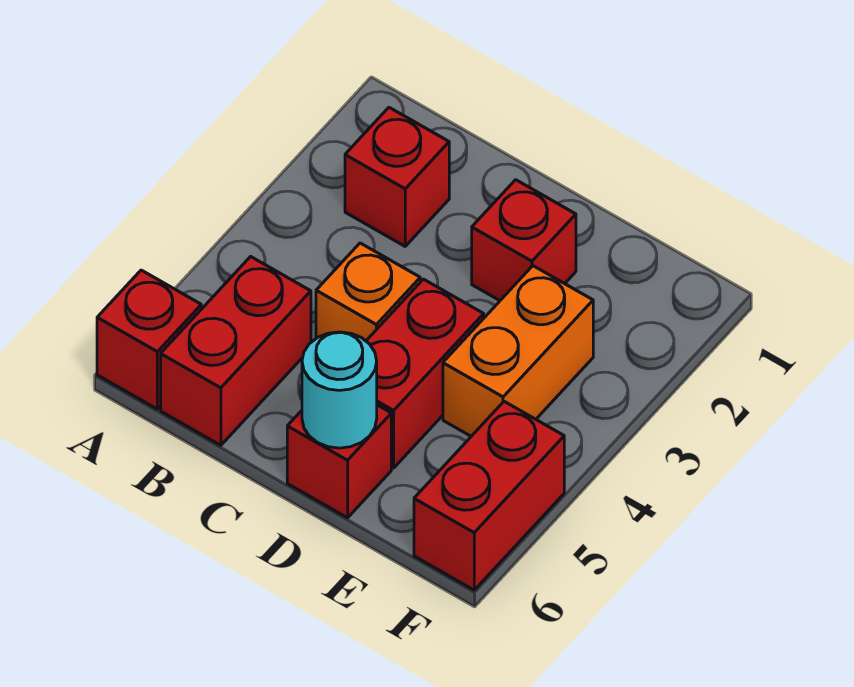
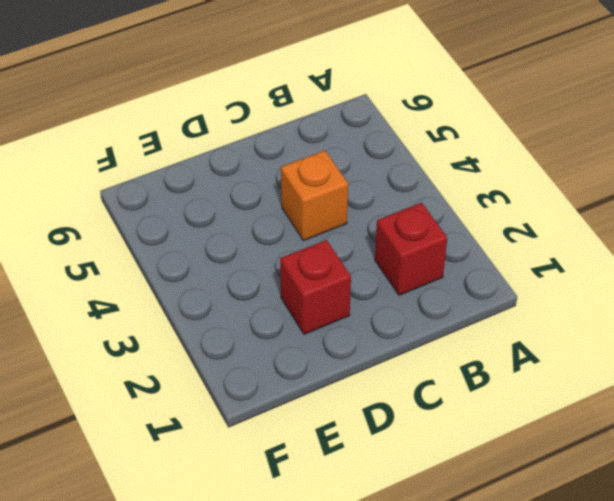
none -> red 1x1 brick [97,270,201,409]
none -> red 1x2 brick [161,257,311,445]

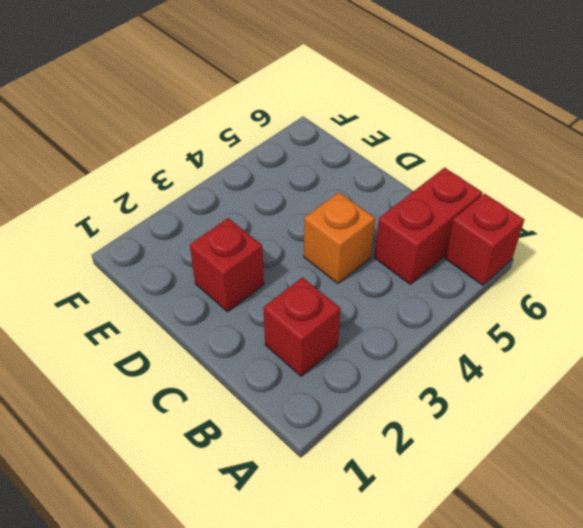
none -> red 1x2 brick [366,279,484,468]
none -> red 1x1 brick [287,405,391,518]

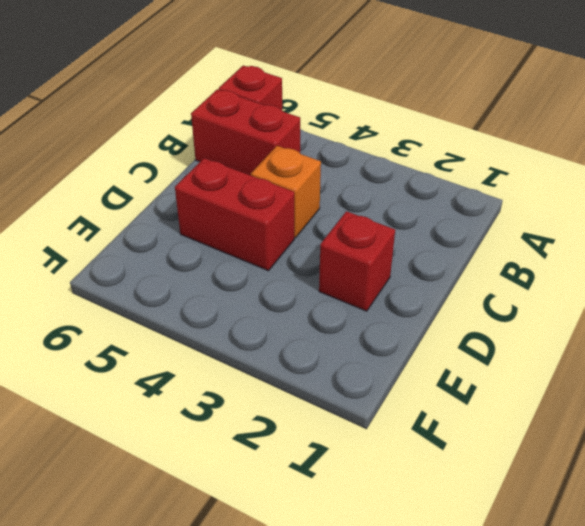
none -> red 1x1 brick [345,108,449,246]
none -> red 1x1 brick [287,405,391,518]

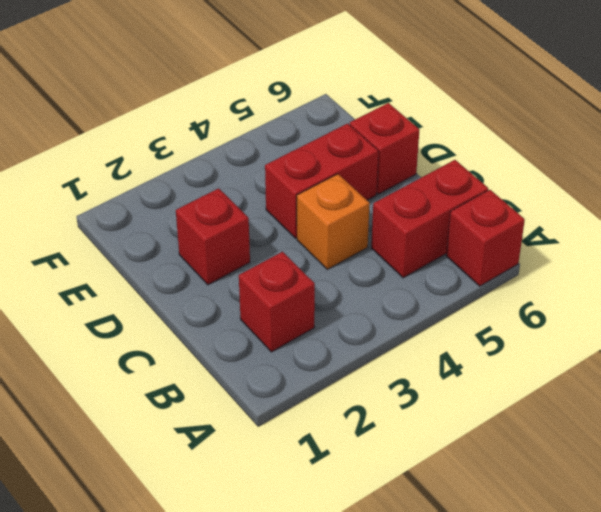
none -> orange 1x2 brick [443,266,593,436]
none -> red 1x2 brick [414,402,564,590]

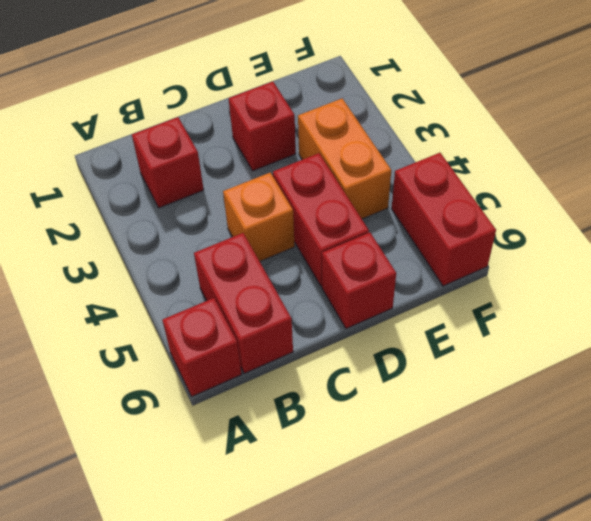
none -> cyan 1x1 round brick [302,332,377,448]

